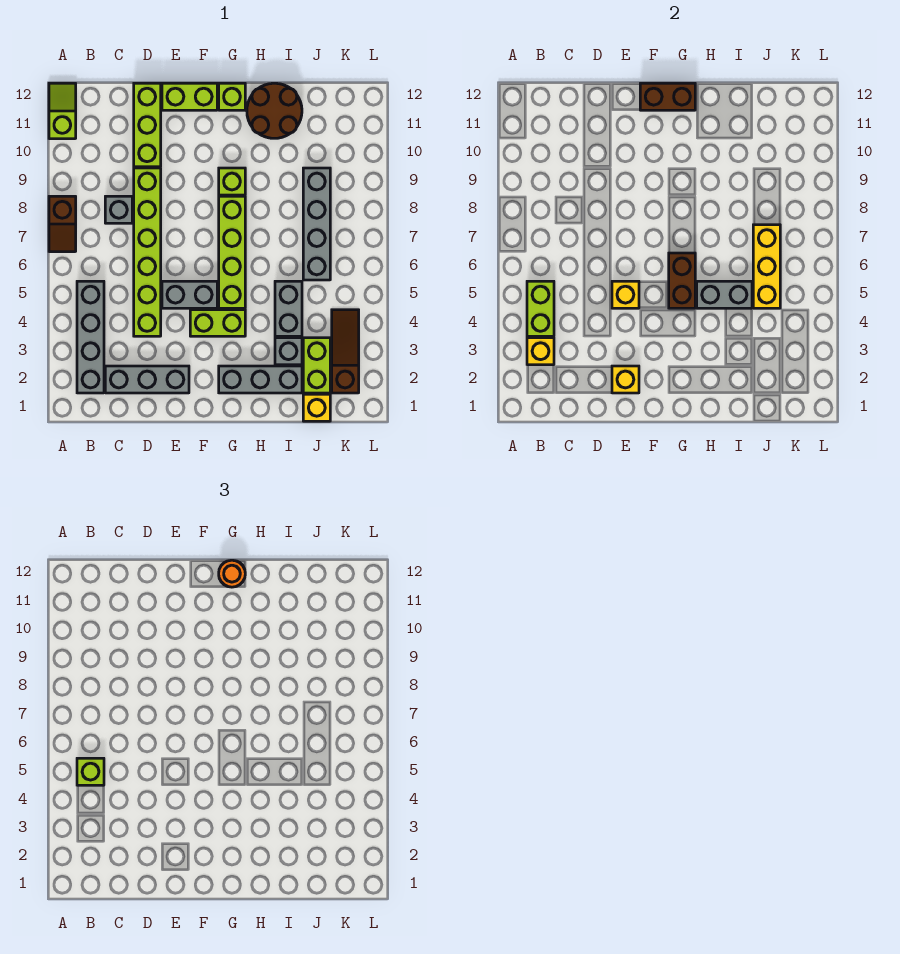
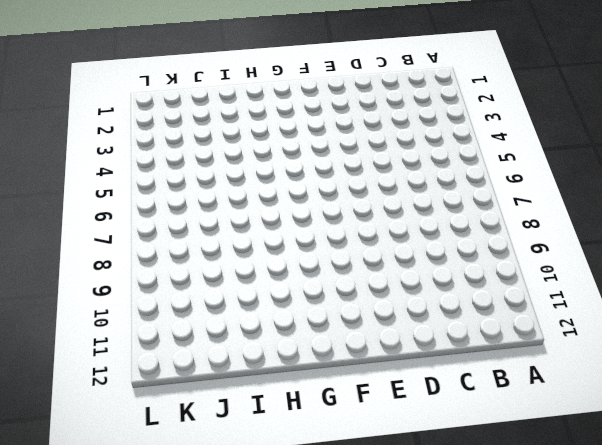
none -> brown 1x2 slope [49,196,76,252]
none -> lime 1x2 slope [49,83,76,139]
none -> grey 1x4 brick [77,281,104,393]
none -> grey 1x3 brick [105,366,189,393]

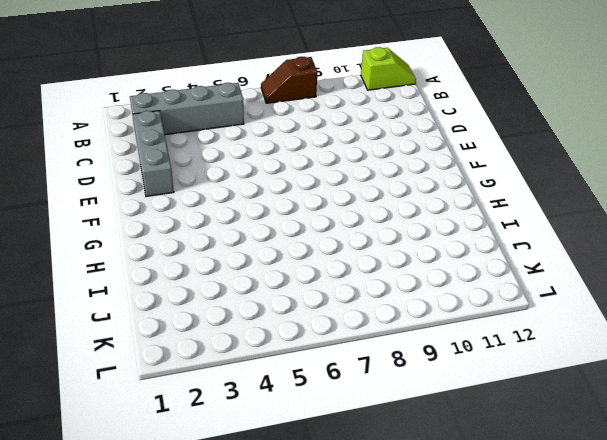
none -> grey 1x1 brick [105,196,132,223]
none -> lime 1x6 brick [134,168,161,336]
none -> lime 1x3 brick [134,83,161,167]
none -> grey 1x2 brick [162,281,217,308]

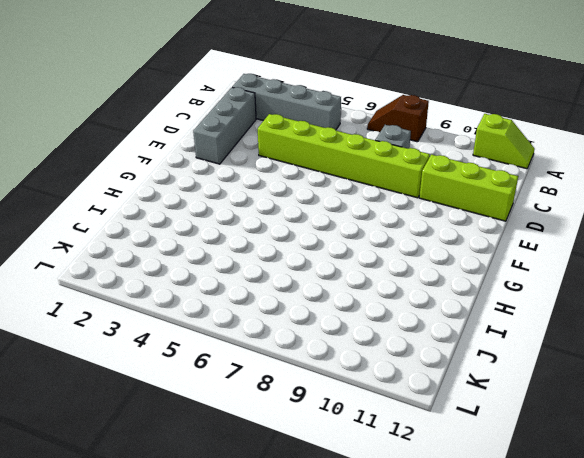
none -> grey 1x2 brick [162,281,217,308]
none -> lime 1x2 brick [162,83,217,110]
none -> lime 1x2 brick [190,310,245,336]
none -> grey 1x3 brick [219,366,302,393]

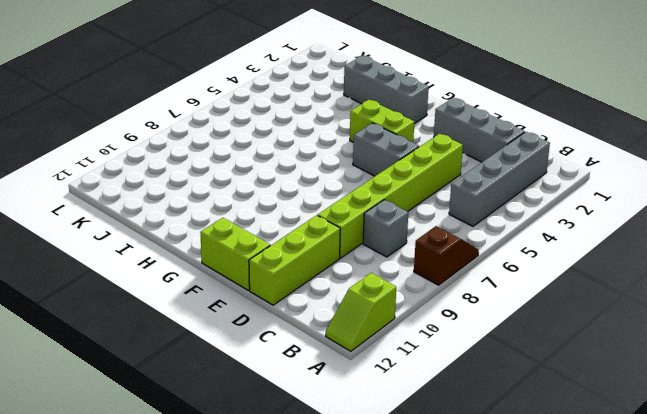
none -> lime 1x4 brick [219,196,245,308]
none -> lime 1x1 brick [219,168,245,195]
none -> lime 1x1 brick [219,83,245,110]
none -> brown 2x2 round brick [247,83,302,138]

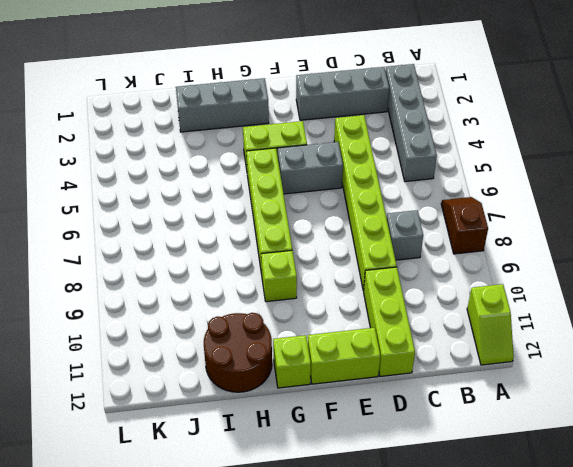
none -> grey 1x1 brick [275,338,302,365]
none -> grey 1x2 brick [275,281,302,336]
none -> yellow 1x1 brick [303,394,330,421]
none -> lime 1x2 brick [303,338,330,393]

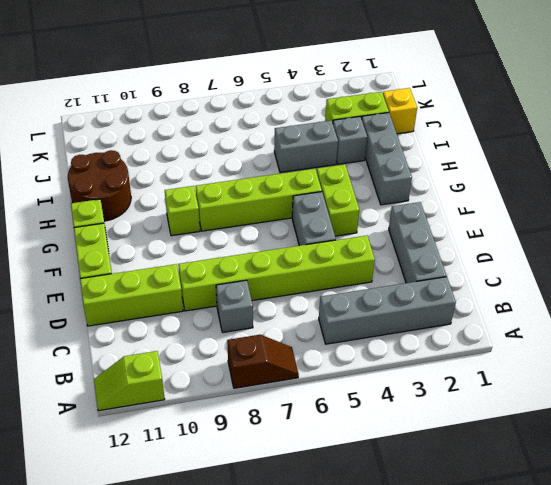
none -> grey 1x4 brick [303,168,330,280]
none -> brown 1x3 slope [332,310,359,393]
none -> yellow 1x1 brick [527,338,554,365]
none -> lime 1x2 brick [527,281,554,336]

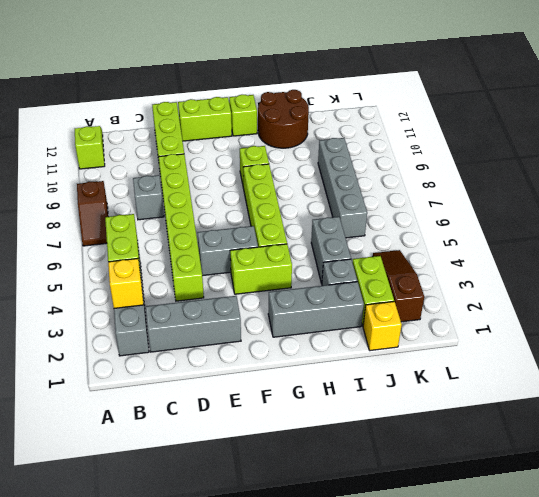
none -> yellow 1x1 brick [612,366,639,393]
none -> yellow 1x1 brick [612,281,639,308]
none -> brown 1x2 brick [640,83,695,110]
none -> brown 1x2 brick [669,253,695,308]

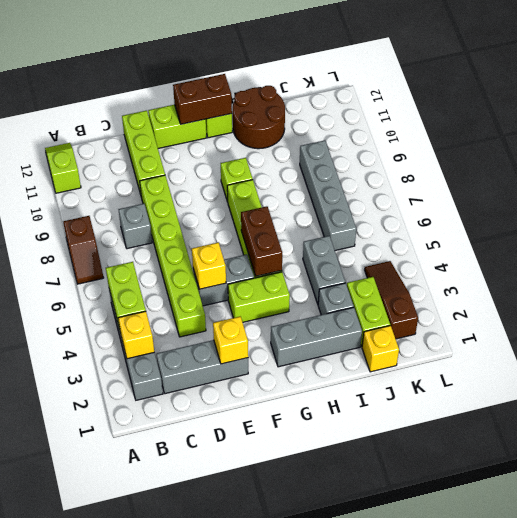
none -> grey 1x2 brick [697,281,752,308]
none -> yellow 1x3 brick [753,225,780,308]
none -> lime 1x1 brick [77,758,104,785]
none -> orange 1x1 round brick [219,560,245,587]

